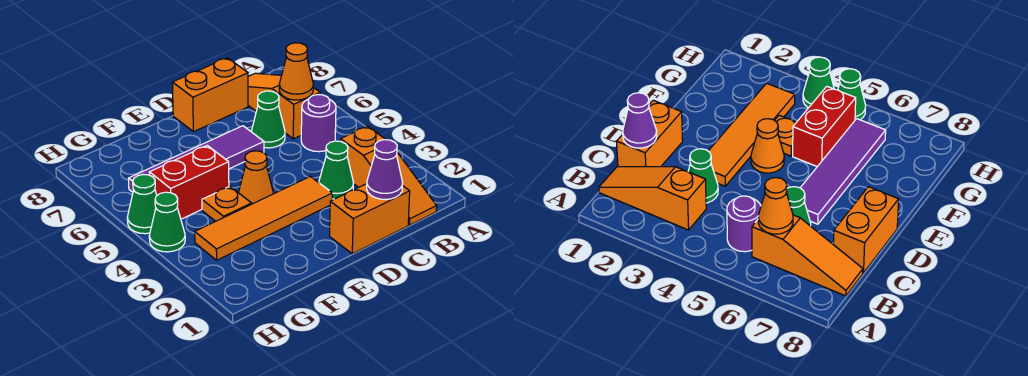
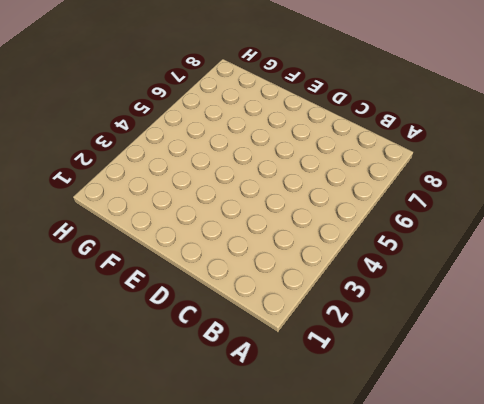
none -> orange 1x3 slope [341,126,437,225]
none -> purple 1x1 round brick [301,94,336,152]
none -> orange 1x3 slope [248,73,320,139]

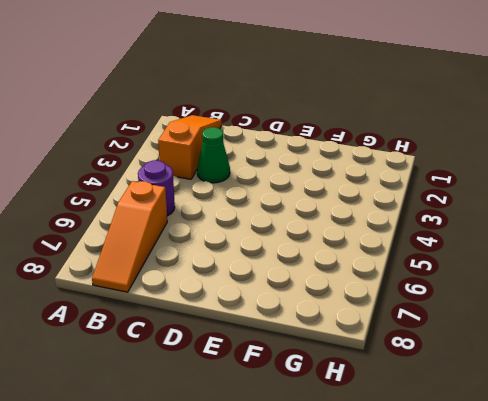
none -> orange 1x2 brick [330,184,410,254]
none -> green 1x1 cone [251,91,285,148]
none -> orange 1x2 brick [172,58,248,132]

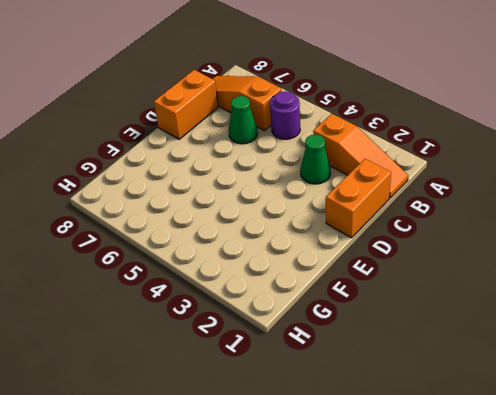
none -> orange 1x4 tile [195,176,332,260]
none -> purple 1x4 tile [128,126,264,192]
none -> orange 1x1 cone [239,151,273,204]

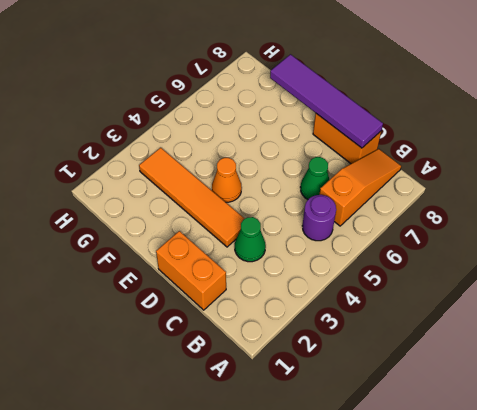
purple 1x4 tile [270,54,383,148] -> purple 1x4 tile moved to [128,126,264,192]
none -> orange 1x3 slope [341,126,437,225]
none -> orange 1x1 plate [202,186,252,221]
none -> red 1x2 brick [149,145,229,219]

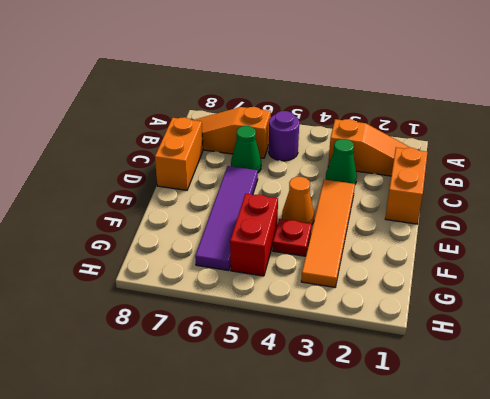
red 1x1 plate [273,219,312,256] -> orange 1x1 plate [202,186,252,221]
none -> green 1x1 cone [149,192,185,252]
none -> green 1x1 cone [127,175,157,234]
none -> orange 1x1 cone [279,43,313,100]

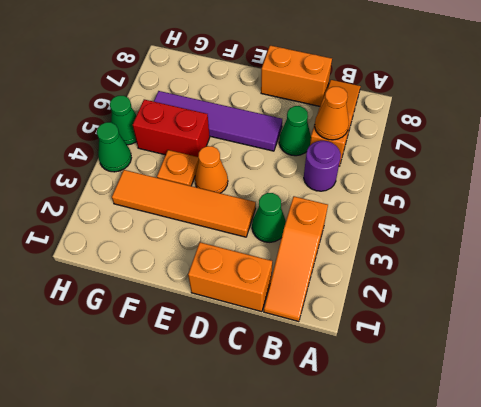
none -> purple 1x1 cone [367,140,403,199]

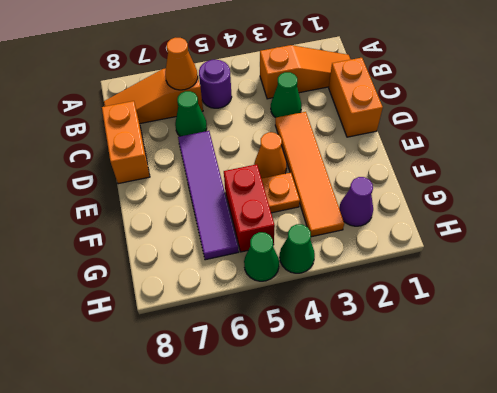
purple 1x1 cone [339,177,373,226] -> purple 1x1 cone moved to [367,140,403,199]

